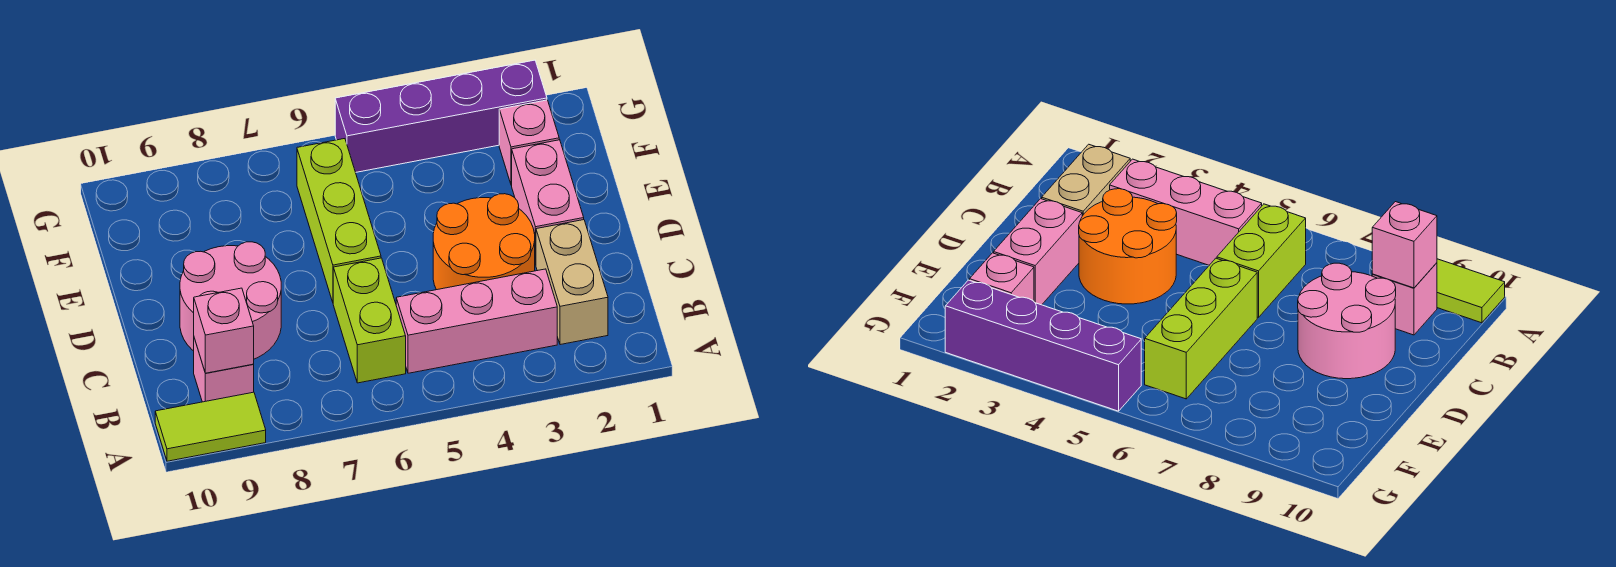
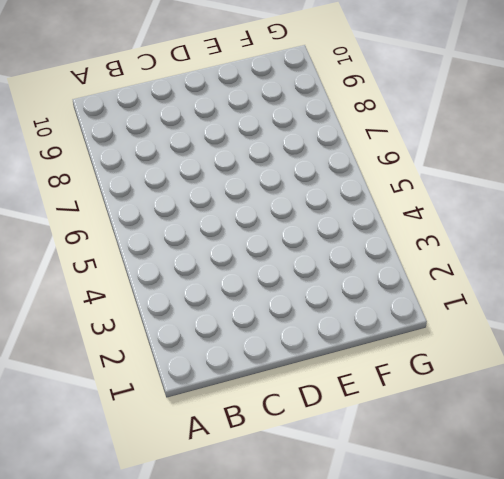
none -> lime 1x2 tile [155,392,266,461]
none -> tan 1x2 brick [536,220,608,345]
none -> pink 1x3 brick [396,269,557,373]

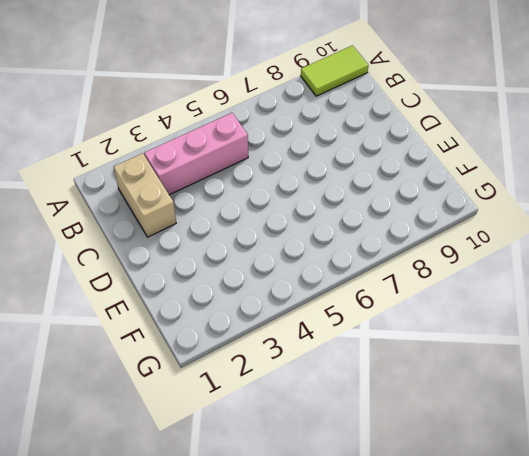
none -> lime 1x2 brick [333,258,406,383]
none -> pink 1x1 brick [194,338,254,402]
none -> orange 2x2 round brick [433,194,535,290]

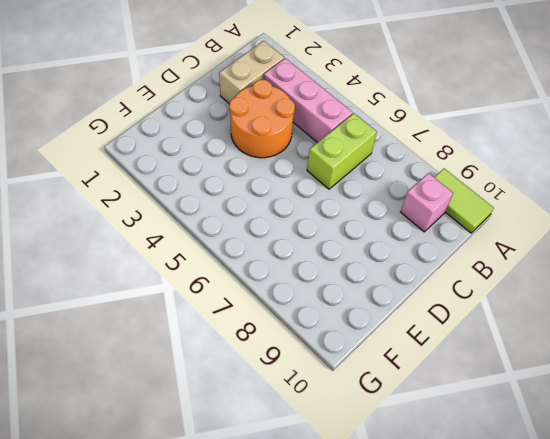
none -> pink 2x2 round brick [180,242,281,359]
none -> pink 1x2 brick [512,140,584,265]
none -> lime 1x3 brick [297,139,381,302]

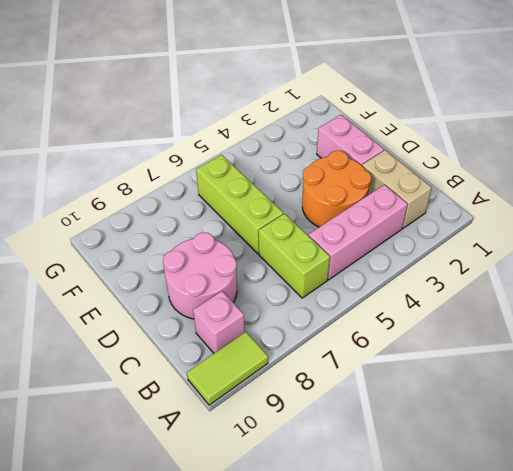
none -> pink 1x1 brick [499,100,559,185]
none -> purple 1x4 brick [335,60,547,173]
none -> pink 1x1 brick [194,288,254,373]

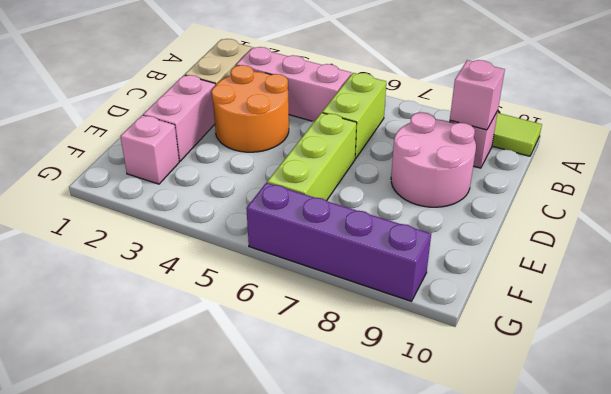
purple 1x4 brick [246,183,431,301] -> purple 1x4 brick moved to [335,60,547,173]

